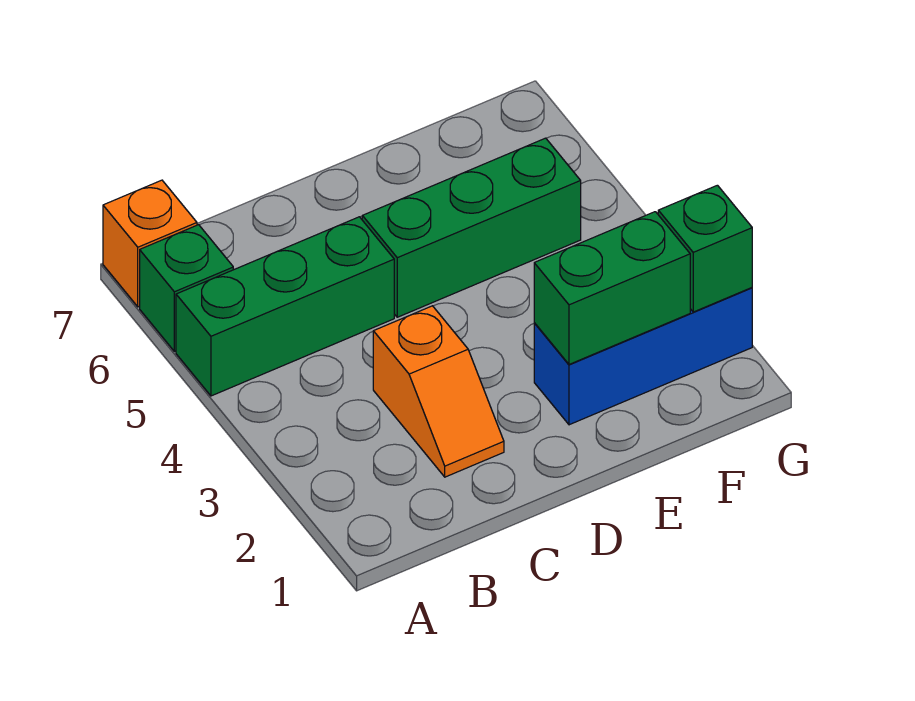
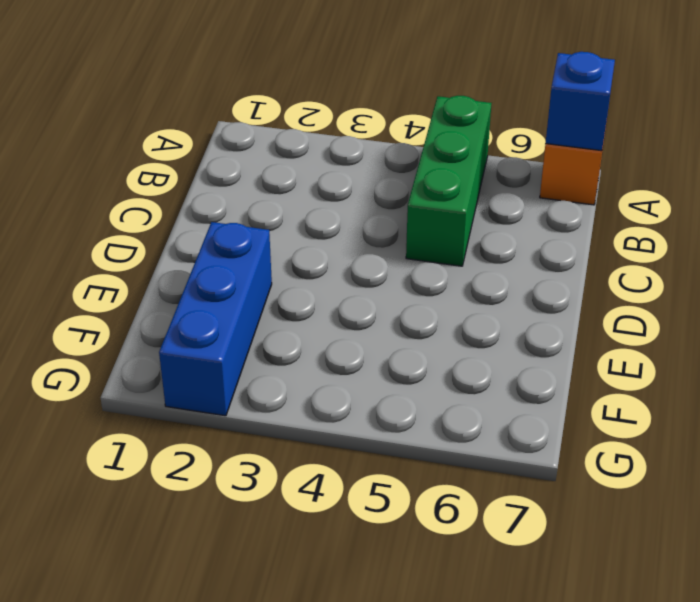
blue 1x1 brick [546,52,615,151] -> none
none -> green 1x1 brick [140,225,233,351]
none -> orange 1x2 slope [373,306,504,477]

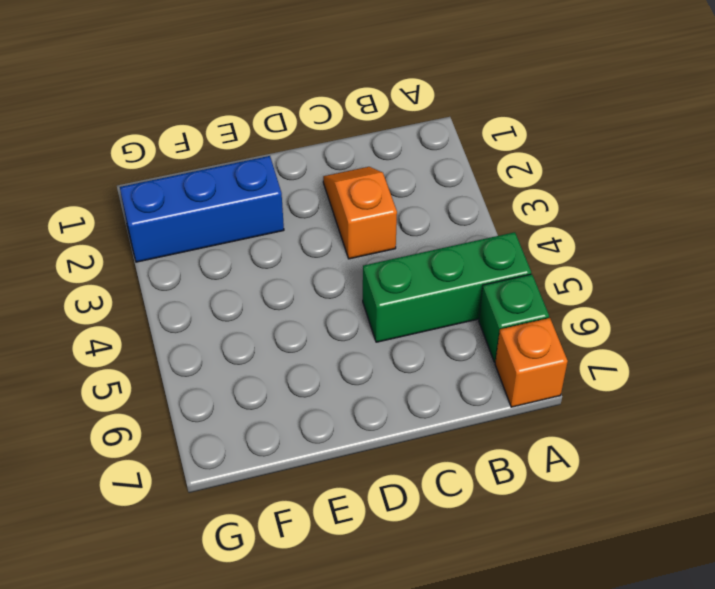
none -> green 1x3 brick [362,138,581,317]
none -> green 1x2 brick [534,212,690,364]

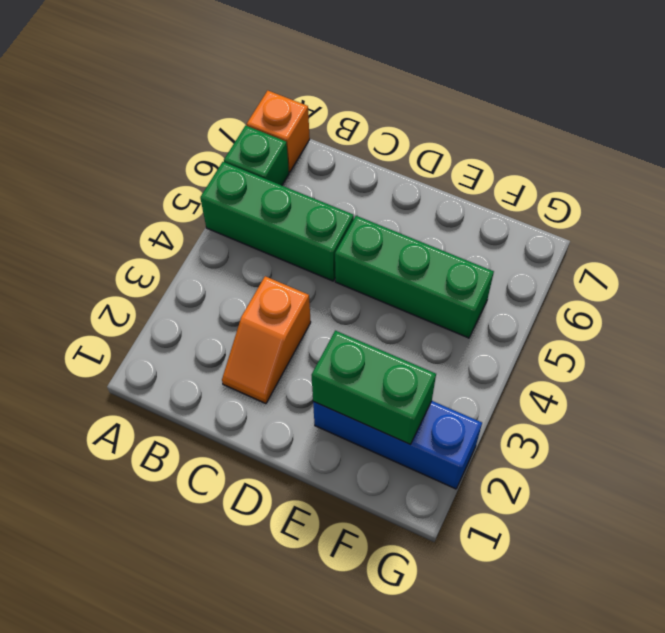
none -> green 1x1 brick [658,185,752,312]

